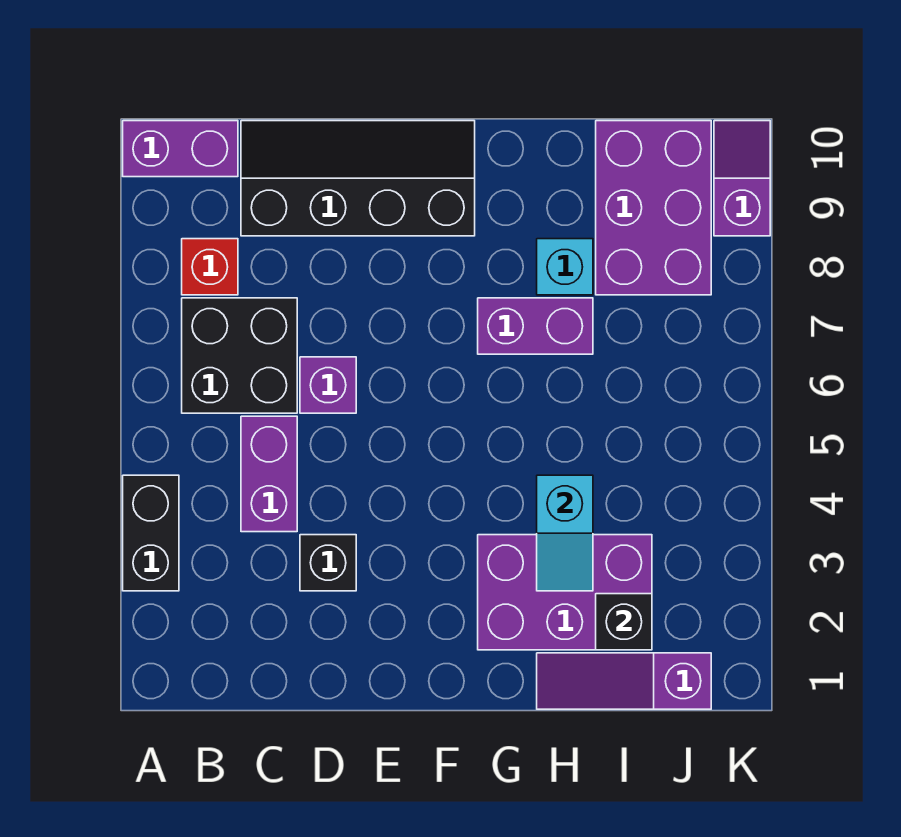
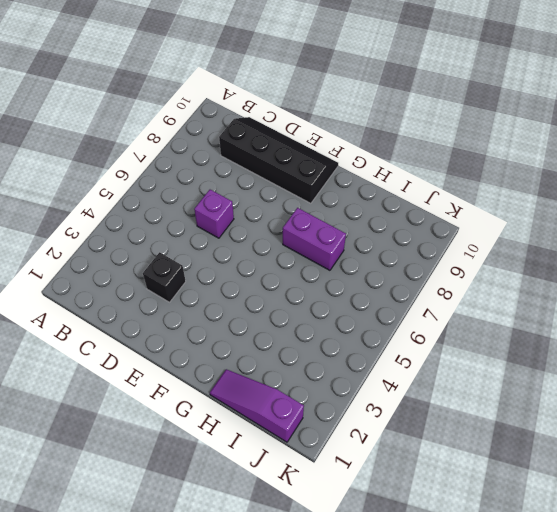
none -> black 1x2 brick [123,475,179,591]
none -> purple 1x2 brick [123,121,238,177]
none -> black 2x2 brick [182,298,297,413]

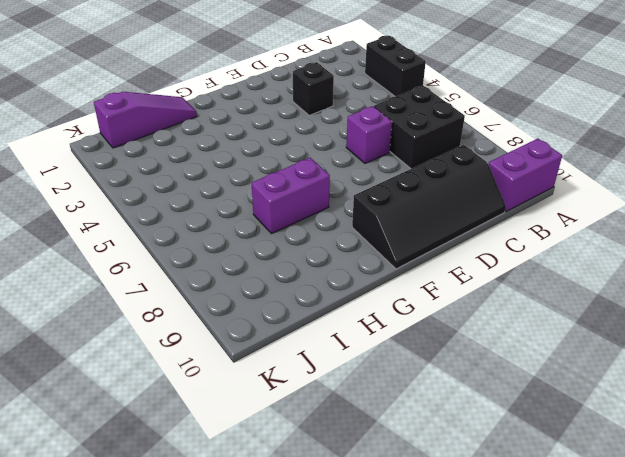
none -> red 1x1 brick [182,239,238,295]
none -> purple 1x2 brick [241,416,297,532]
none -> purple 2x3 brick [478,535,652,650]

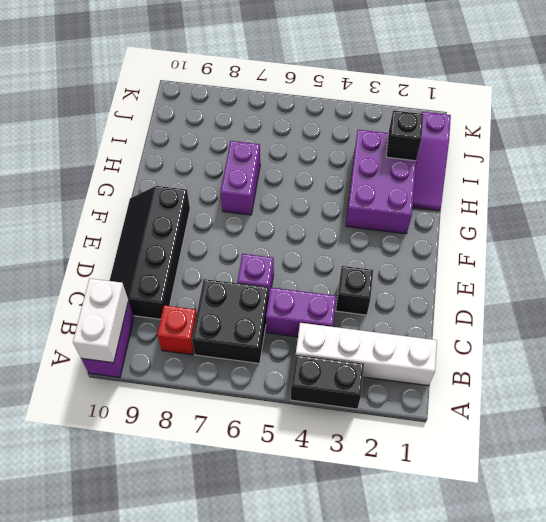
white 1x2 brick [73,279,128,363] -> none
white 1x4 brick [296,323,437,386] -> none
none -> cyan 1x1 brick [537,239,593,295]
none -> purple 2x3 brick [596,121,711,295]
none -> purple 1x2 slope [714,121,770,236]

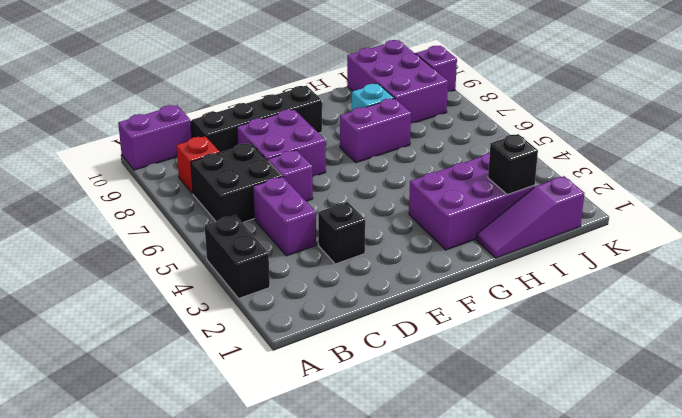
purple 2x2 brick [237,109,326,177] -> none
none -> cyan 1x2 slope [537,475,593,591]

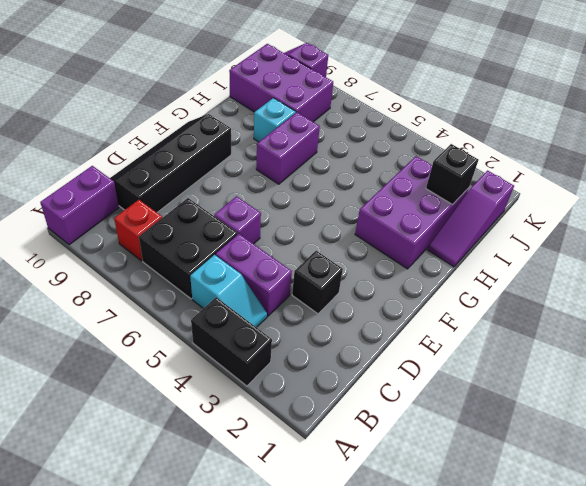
cyan 1x2 slope [190,255,267,327] -> cyan 1x2 slope moved to [537,475,593,591]

